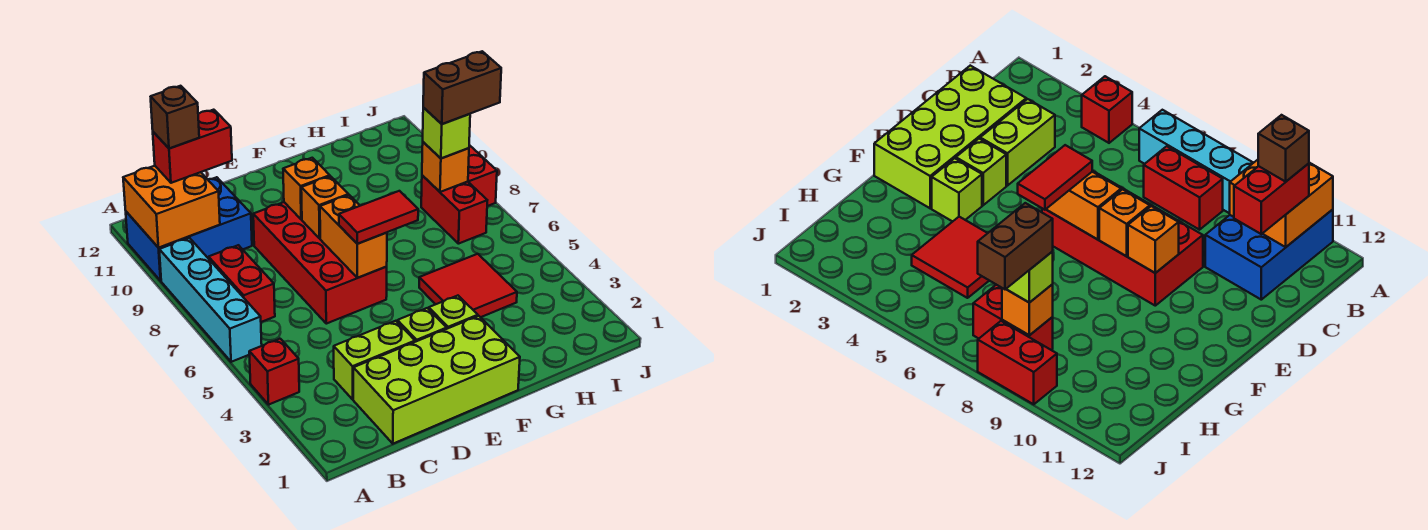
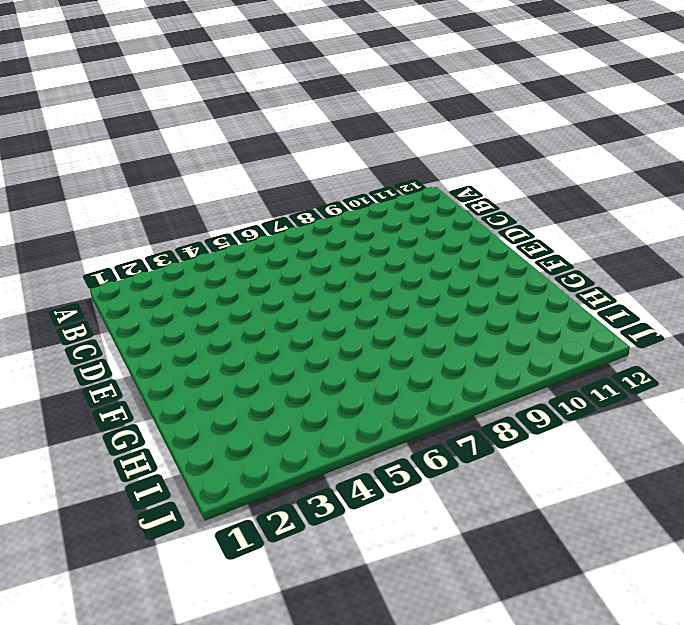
none -> red 1x1 brick [249,339,299,405]
none -> cyan 1x4 brick [159,238,262,362]
none -> blue 2x3 brick [126,177,252,281]

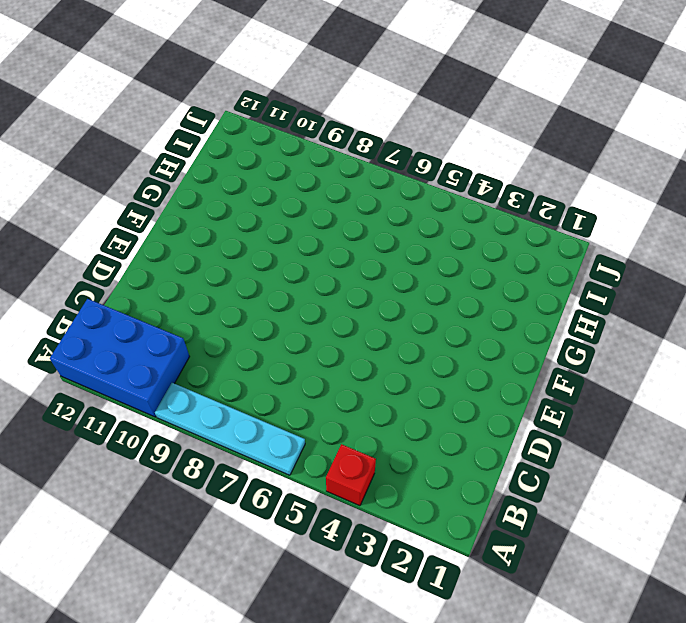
cyan 1x4 plate [155,383,305,475] -> cyan 1x4 brick [159,238,262,362]
blue 2x3 brick [50,299,190,417] -> blue 2x3 brick turned to [126,177,252,281]
none -> red 1x2 brick [209,245,275,322]
none -> lime 2x4 brick [353,316,520,444]
none -> lime 1x2 brick [334,321,415,399]

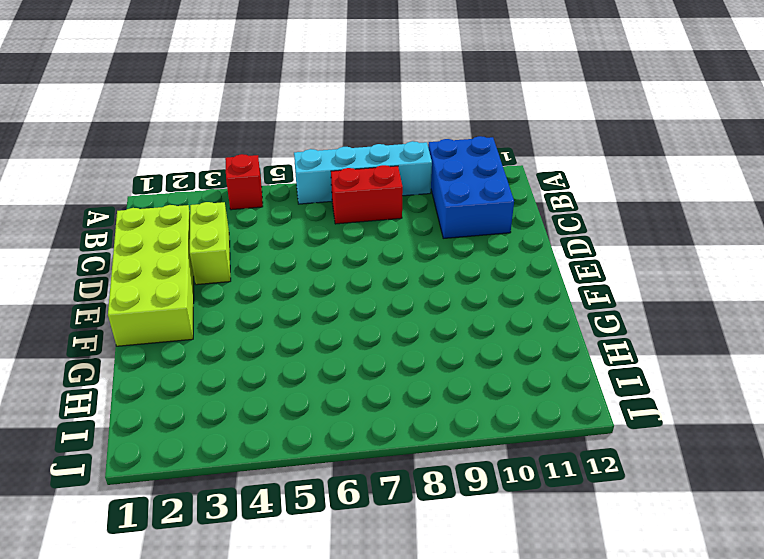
none -> red 2x4 brick [253,202,387,324]
none -> lime 1x1 brick [397,308,447,342]
none -> lime 1x1 brick [429,296,478,329]

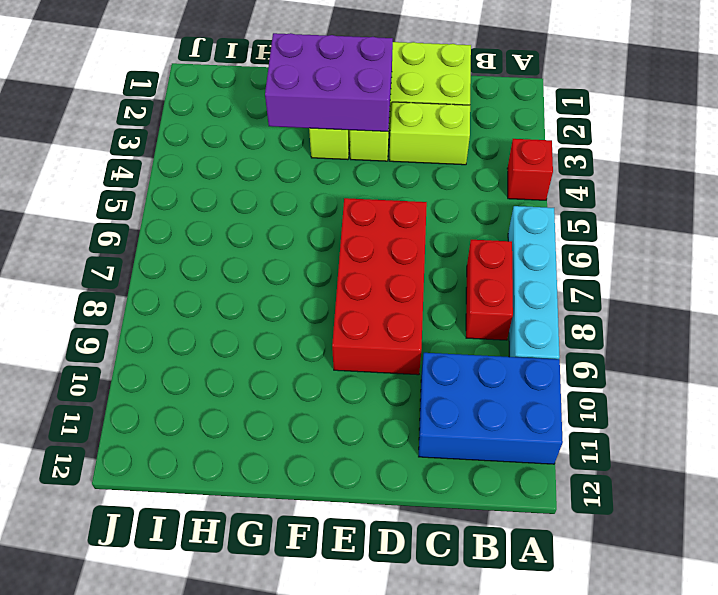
purple 2x3 brick [265,33,393,131] -> none
none -> red 2x2 tile [419,254,517,317]
none -> red 1x2 brick [421,175,487,244]
none -> red 1x2 brick [468,145,497,206]

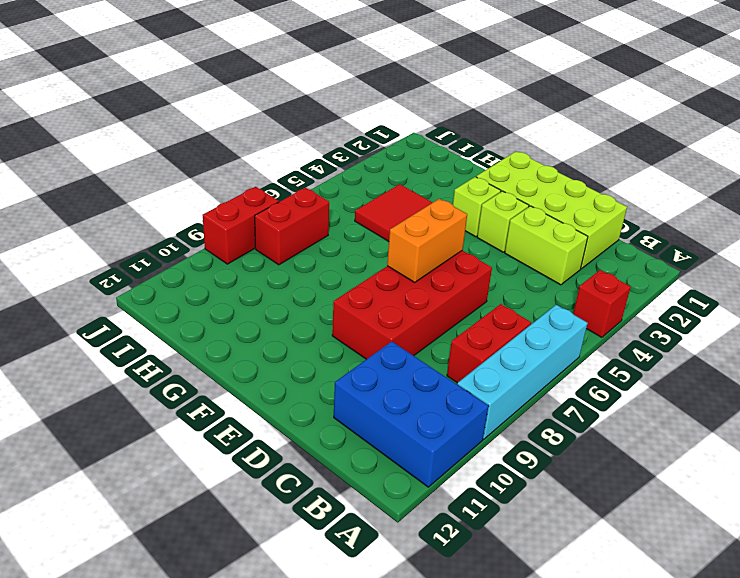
none -> orange 2x2 brick [123,166,220,248]
none -> orange 1x1 brick [301,176,349,239]
none -> orange 1x1 brick [283,158,330,219]

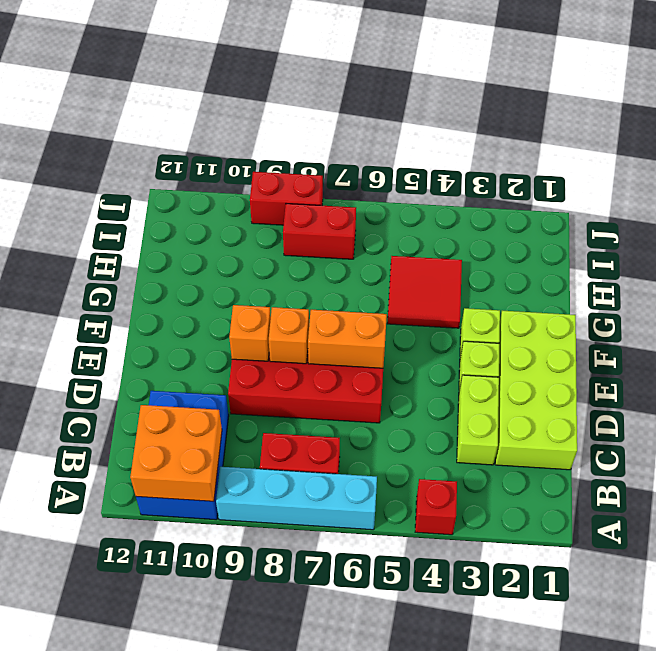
none -> orange 1x1 brick [422,142,469,192]
none -> red 1x2 brick [153,110,232,183]
none -> red 1x2 tile [339,191,418,244]

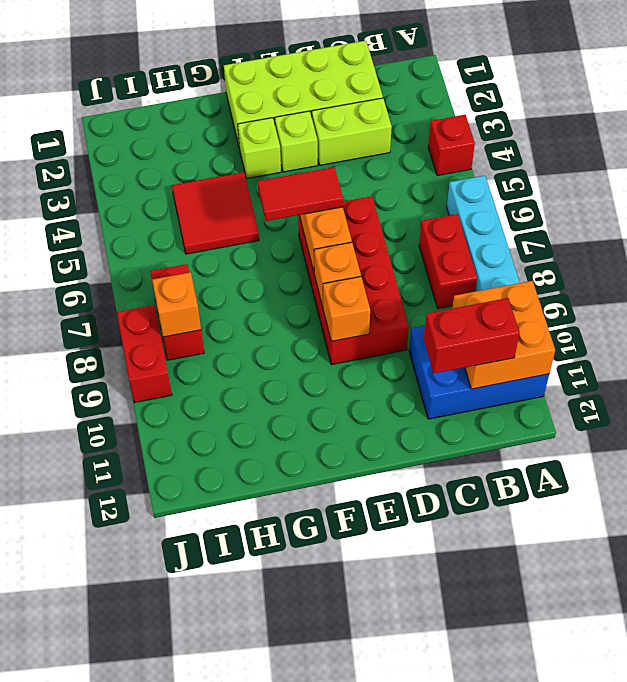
none -> lime 1x1 brick [423,108,470,158]
none -> brown 1x1 brick [151,86,199,149]
none -> brown 1x2 brick [423,51,501,124]

